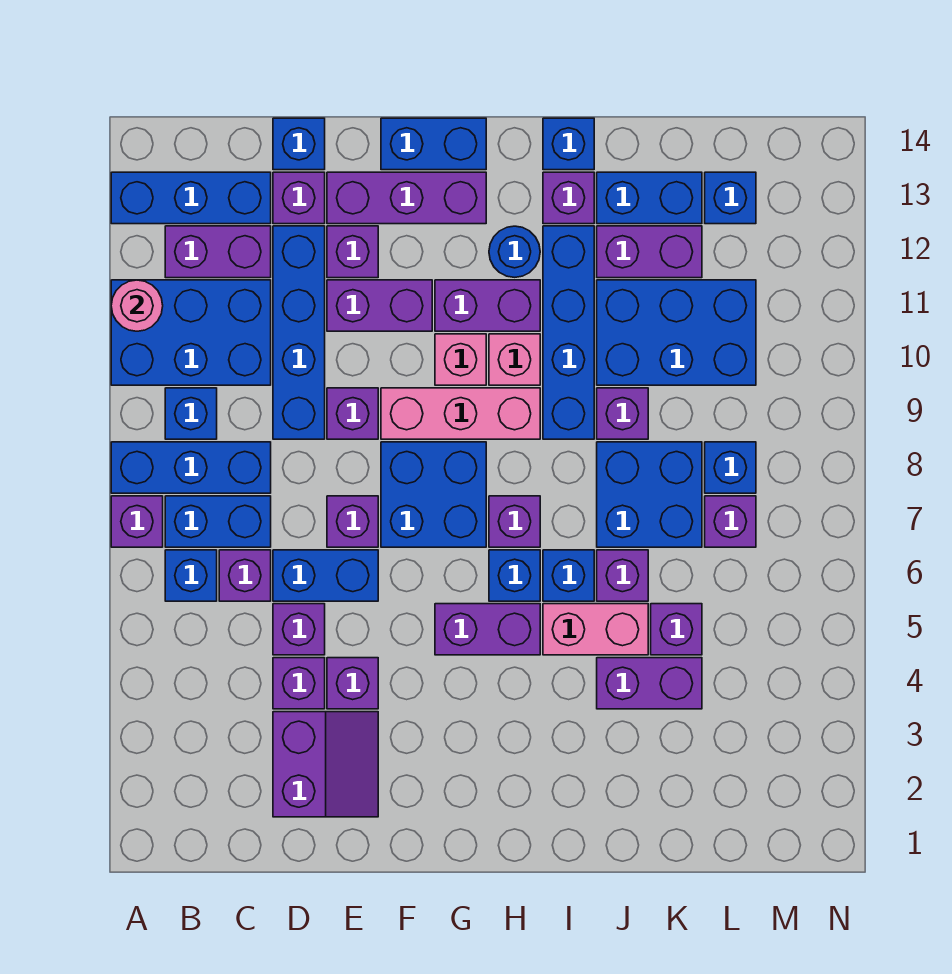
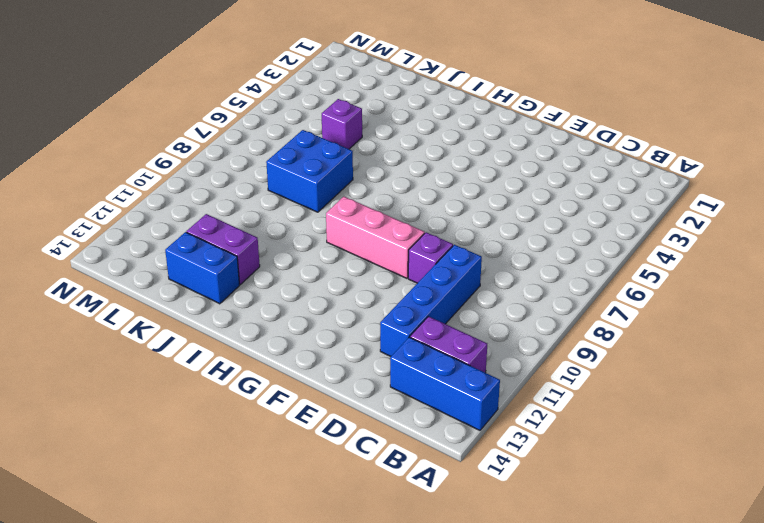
none -> purple 1x1 brick [111,496,163,547]
none -> blue 1x3 brick [111,442,271,493]
none -> blue 2x3 brick [111,280,271,385]
none -> blue 1x1 brick [165,550,217,601]

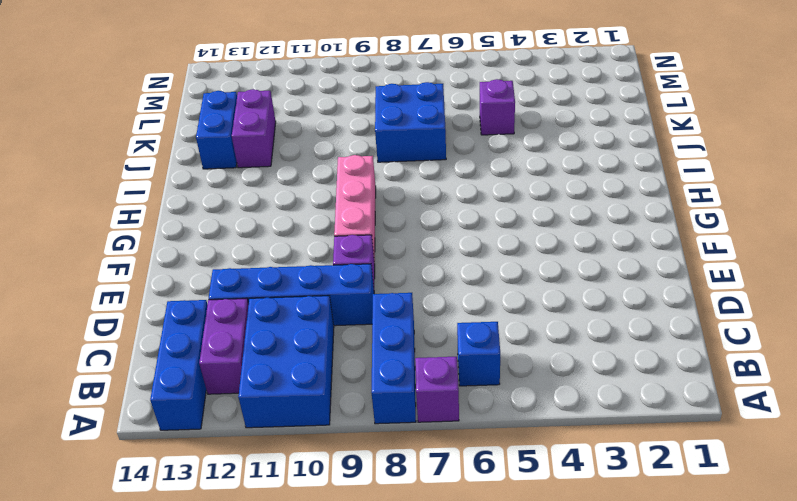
none -> blue 1x2 brick [165,496,271,547]
none -> blue 1x1 brick [165,388,217,439]
none -> purple 1x1 brick [219,550,271,601]
none -> purple 2x2 slope [273,712,378,817]

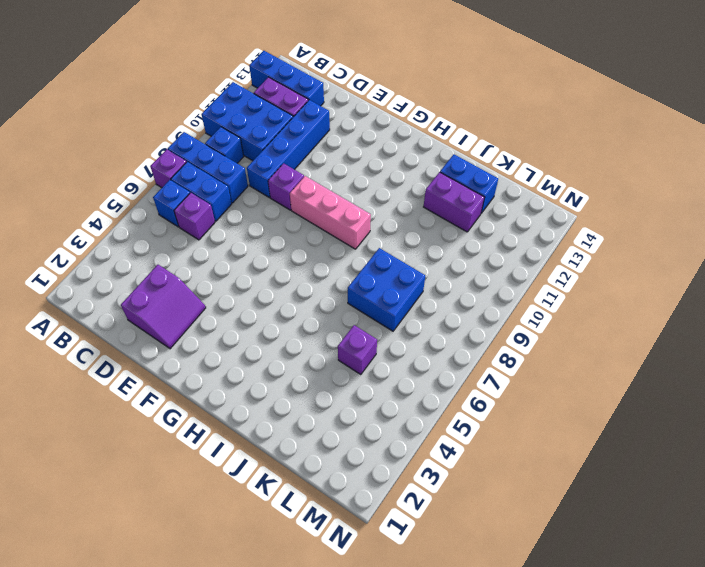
none -> purple 1x1 brick [273,658,325,709]
none -> purple 1x1 brick [273,604,325,655]
none -> blue 1x2 brick [273,550,378,601]
none -> purple 1x1 brick [273,172,325,224]

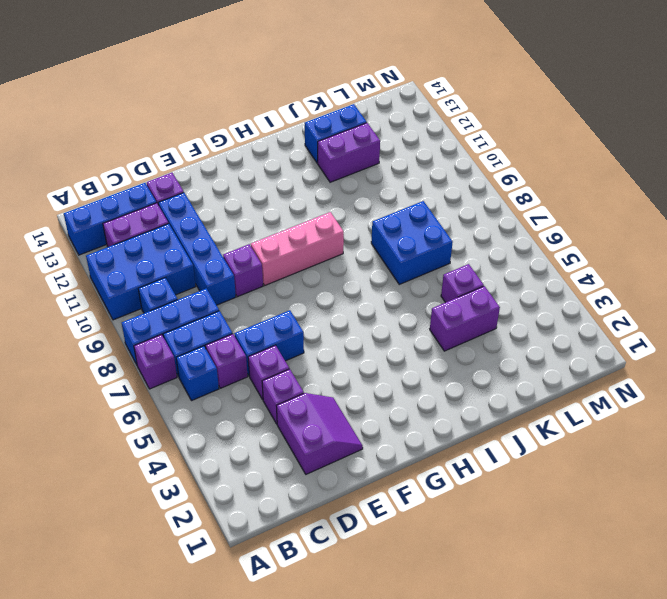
none -> blue 1x1 brick [273,118,325,170]
none -> purple 1x1 brick [327,658,378,709]
none -> purple 1x1 brick [327,496,378,547]
none -> purple 1x2 brick [327,280,432,331]

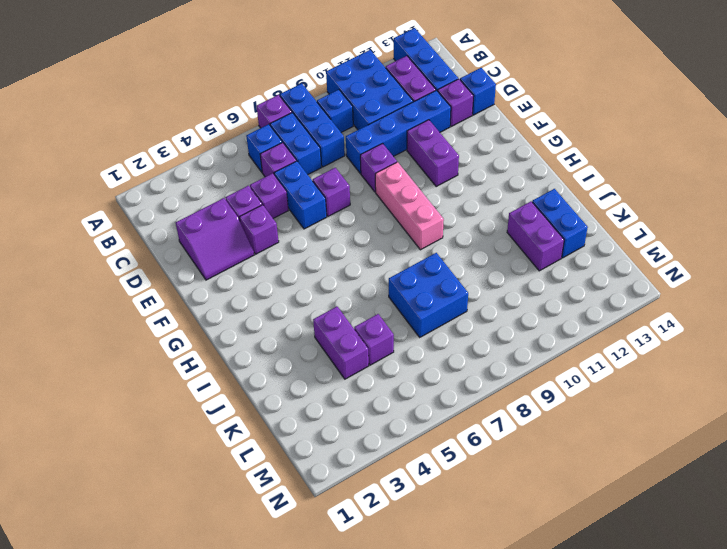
none -> purple 1x1 brick [327,226,378,278]
none -> purple 1x3 brick [327,172,486,224]
none -> blue 2x2 brick [381,442,486,547]
none -> blue 1x2 brick [381,118,486,170]

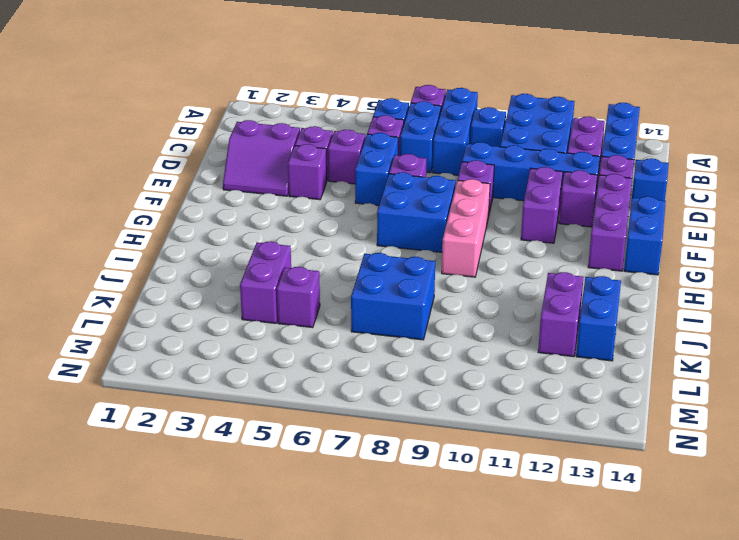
none -> purple 1x2 brick [435,604,540,655]
none -> pink 1x1 brick [435,334,486,385]
none -> purple 1x2 brick [435,280,540,331]
none -> blue 1x1 brick [489,550,540,601]

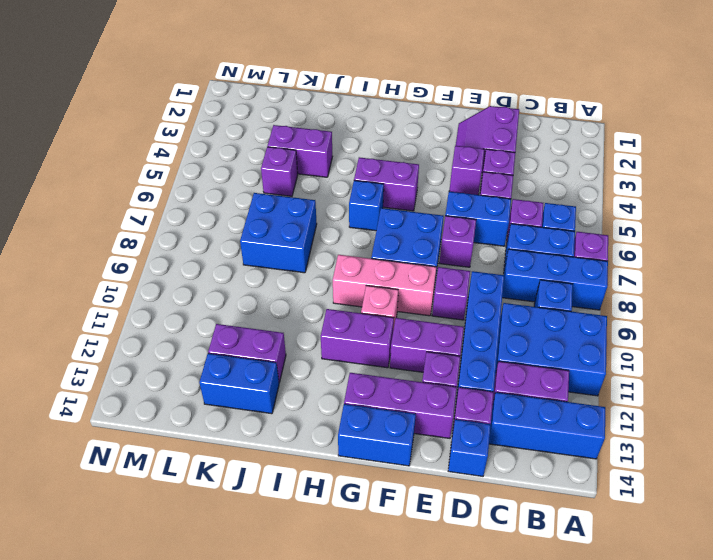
none -> purple 1x1 brick [489,496,540,547]
none -> pink 1x1 brick [489,334,540,385]
none -> blue 1x1 round brick [489,226,540,277]
none -> pink 1x2 brick [543,604,648,655]

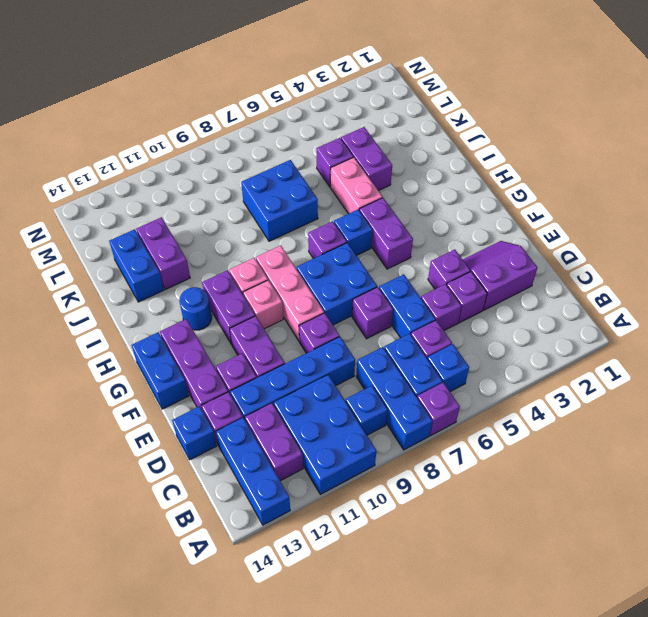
none -> blue 1x1 brick [543,550,594,601]
none -> blue 1x4 brick [543,226,594,439]
none -> purple 1x1 brick [543,172,594,224]
none -> blue 1x1 brick [543,118,594,170]

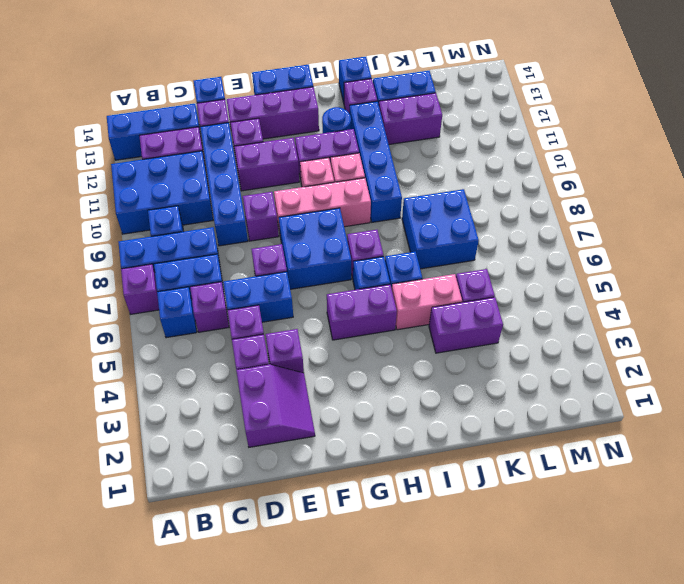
none -> purple 1x1 brick [597,550,648,601]
none -> purple 1x1 brick [597,388,648,439]
none -> blue 2x3 brick [597,280,756,385]
none -> purple 1x1 brick [705,496,756,547]

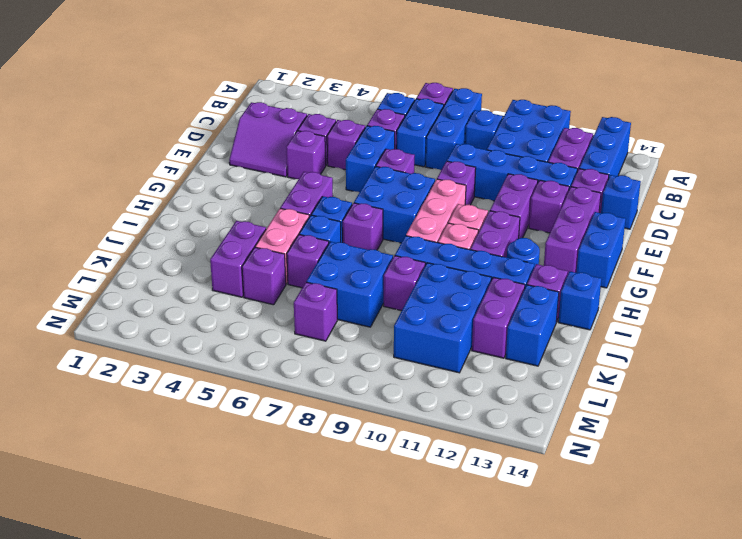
none -> blue 1x1 brick [705,442,756,493]
none -> blue 1x1 brick [705,172,756,224]
none -> pink 1x1 round brick [111,280,163,331]

